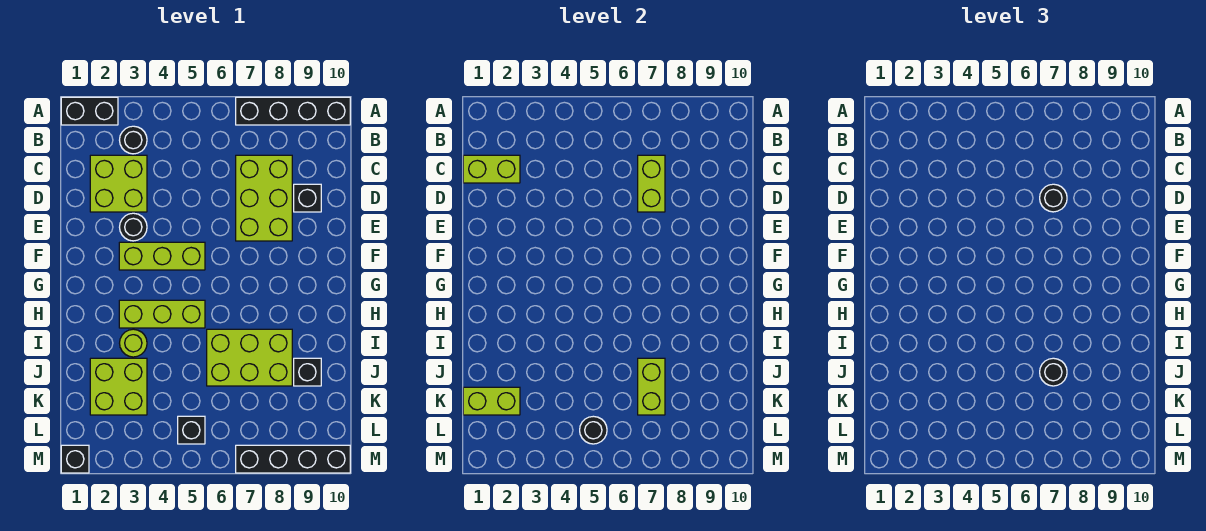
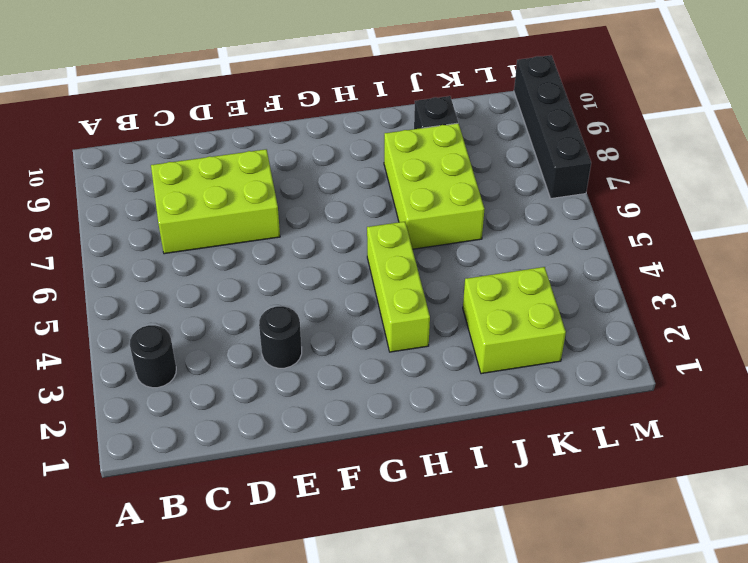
none -> black 1x2 brick [61,97,118,125]
none -> black 1x4 brick [236,97,350,125]
none -> lime 2x2 brick [90,155,147,212]

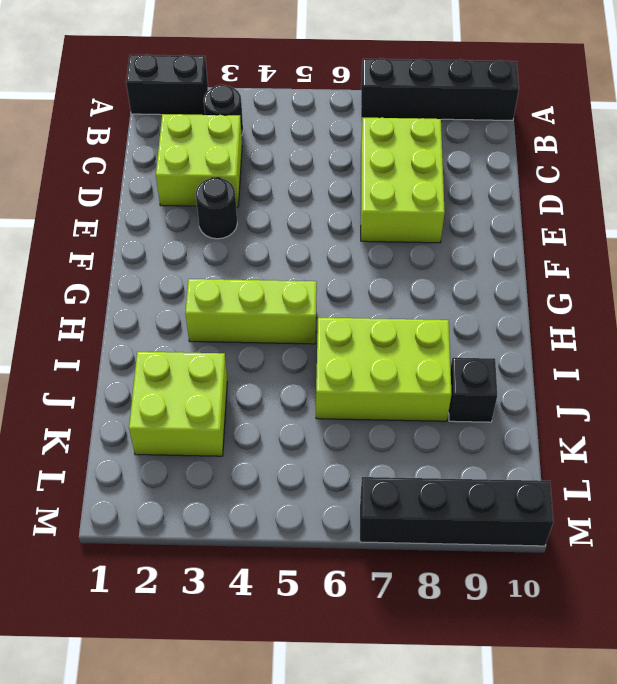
none -> black 1x1 brick [294,184,321,212]
none -> lime 1x3 brick [119,242,205,270]
none -> lime 1x1 round brick [120,329,147,357]

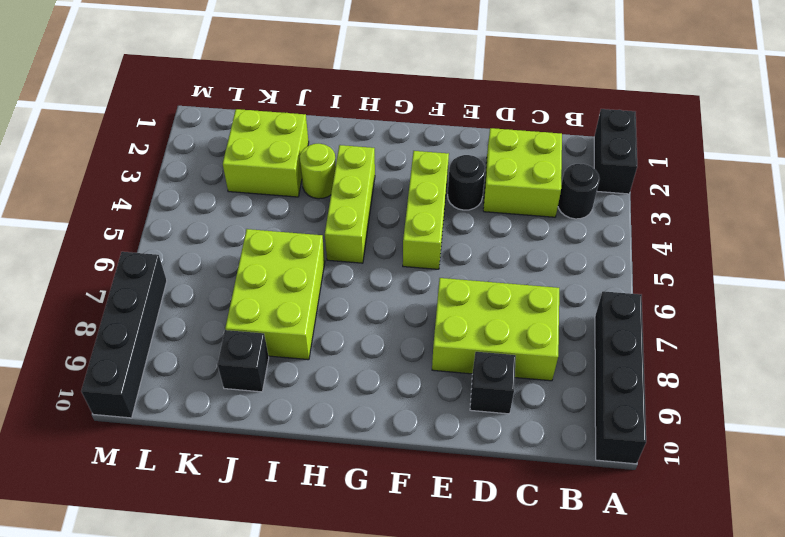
none -> black 1x1 brick [178,416,205,444]
none -> black 1x1 brick [61,445,89,473]
none -> lime 1x2 brick [463,155,520,183]

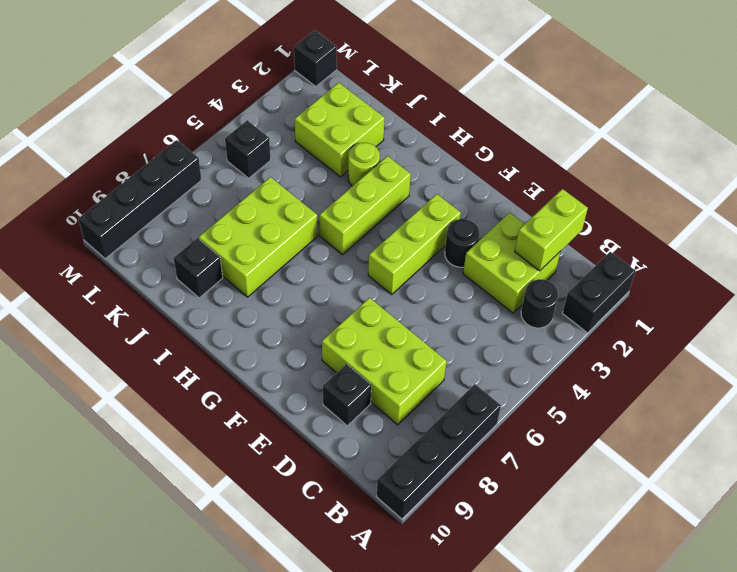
none -> lime 1x2 brick [638,155,665,212]
none -> lime 1x2 brick [638,358,665,415]
none -> lime 1x2 brick [463,387,520,415]

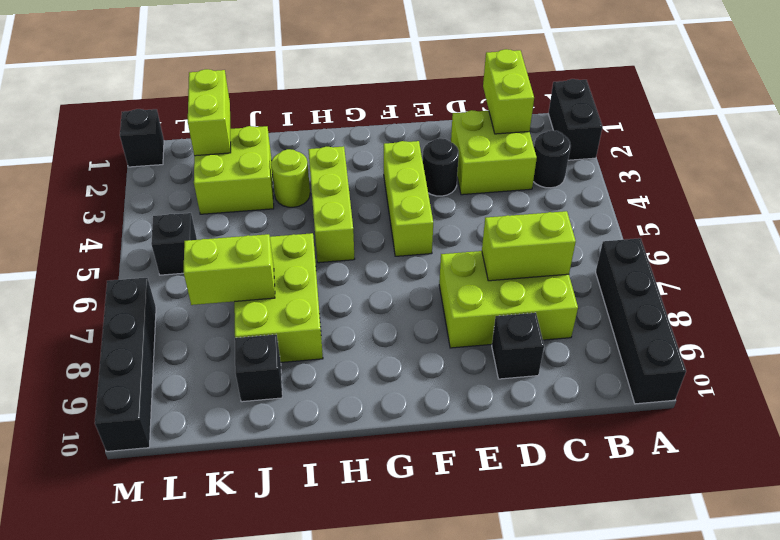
none -> black 1x1 round brick [580,416,607,444]
none -> black 1x1 round brick [1040,184,1067,212]
none -> black 1x1 round brick [1040,358,1067,386]

